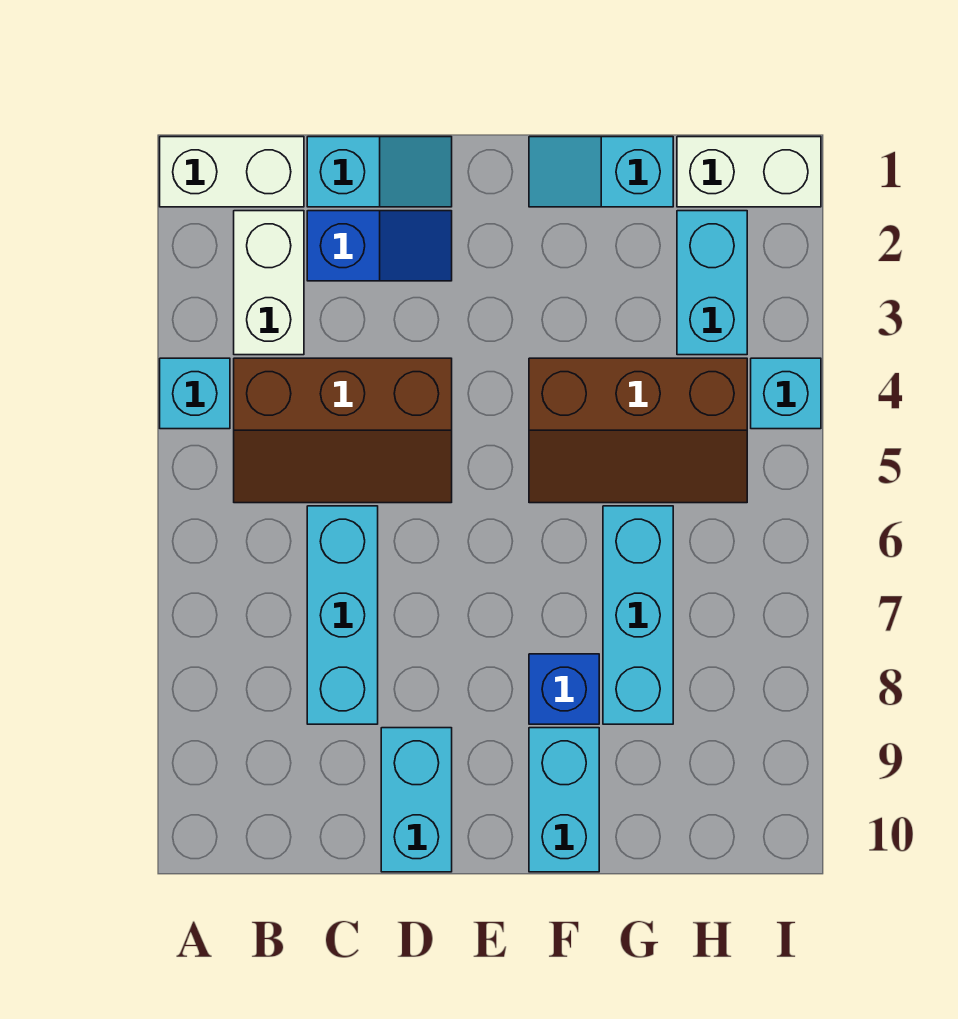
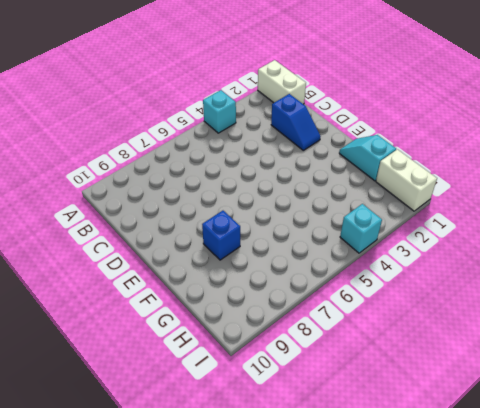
none -> white 1x2 brick [234,211,304,355]
none -> brown 2x3 slope [234,358,452,503]
none -> cyan 1x2 slope [307,137,452,207]

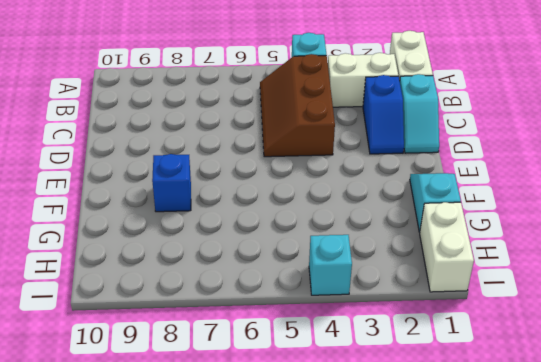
none -> cyan 1x3 brick [307,506,378,724]
none -> cyan 1x2 brick [381,728,452,872]
none -> brown 2x3 slope [529,358,747,503]

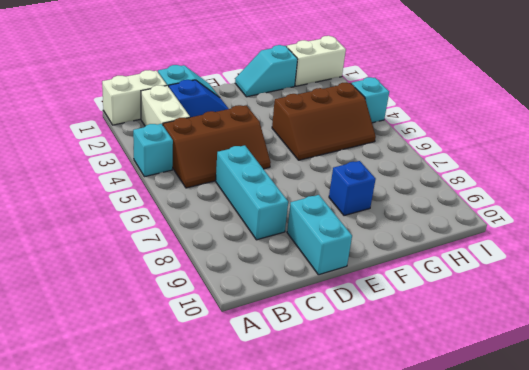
none -> cyan 1x2 brick [529,728,599,872]
none -> cyan 1x3 brick [603,506,673,724]
none -> cyan 1x2 brick [677,211,747,355]

